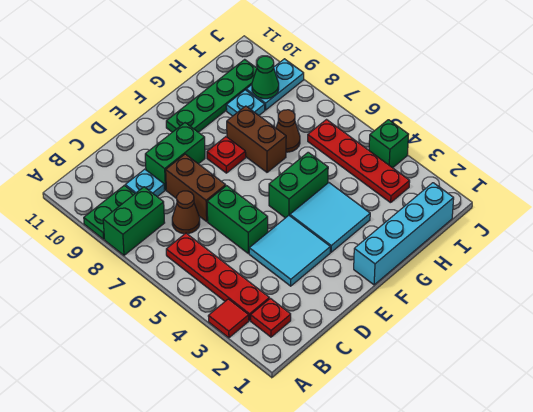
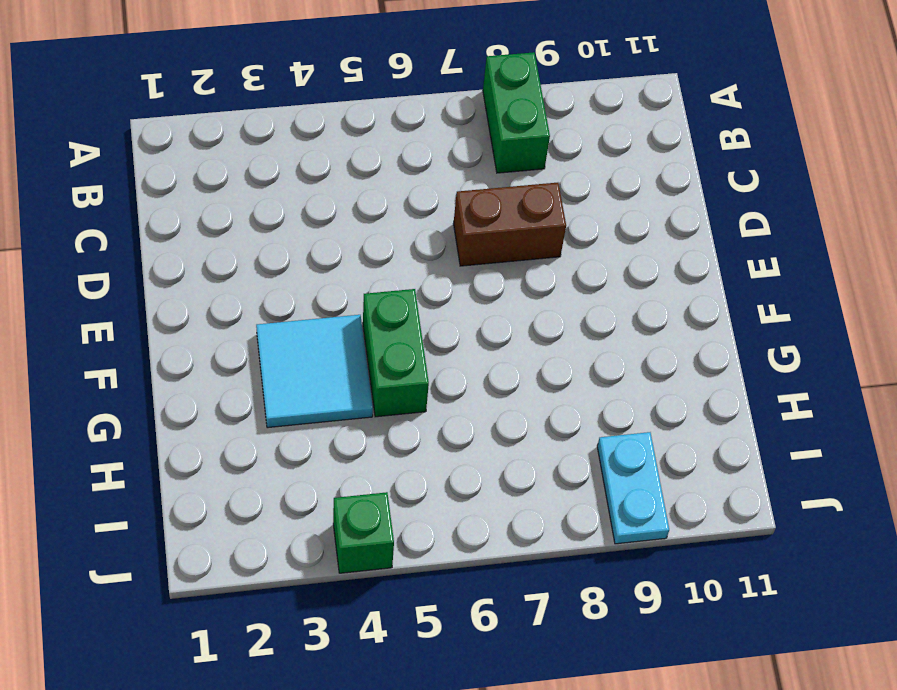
none -> red 1x1 tile [208,299,249,338]
none -> green 1x2 plate [84,185,135,239]
none -> red 1x1 plate [251,298,291,337]

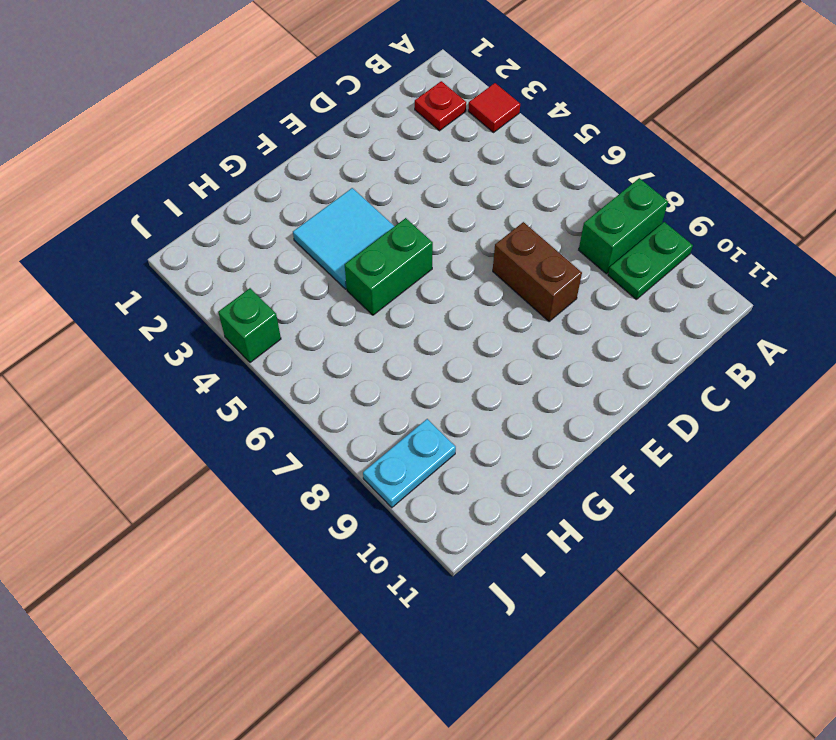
none -> red 1x4 plate [166,233,269,320]
none -> brown 1x1 cone [172,191,200,234]
none -> cyan 1x1 plate [125,169,165,197]

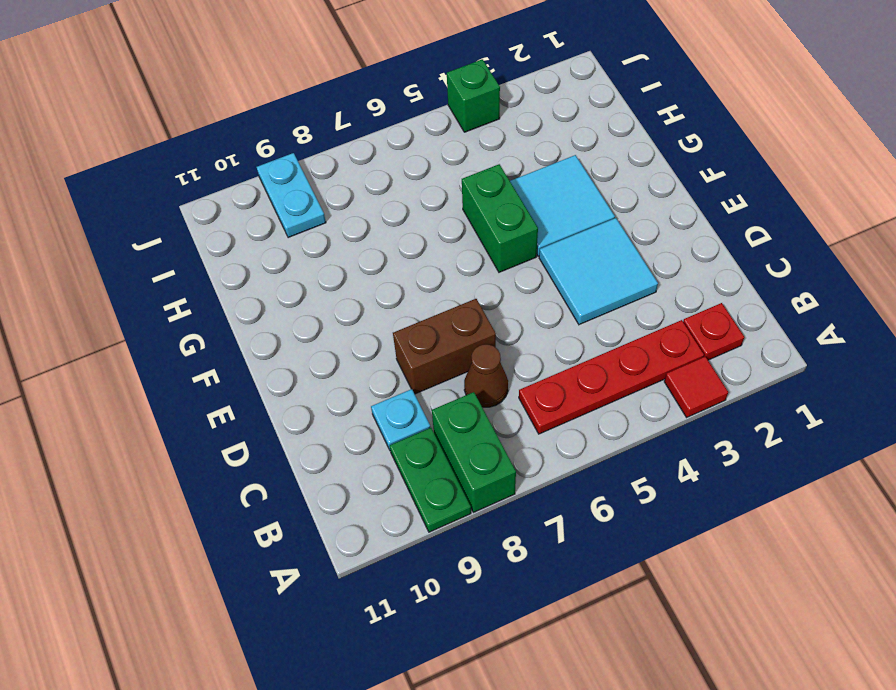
none -> green 1x2 brick [207,186,268,253]
none -> green 1x2 brick [145,123,205,190]
none -> cyan 1x4 brick [354,183,454,285]

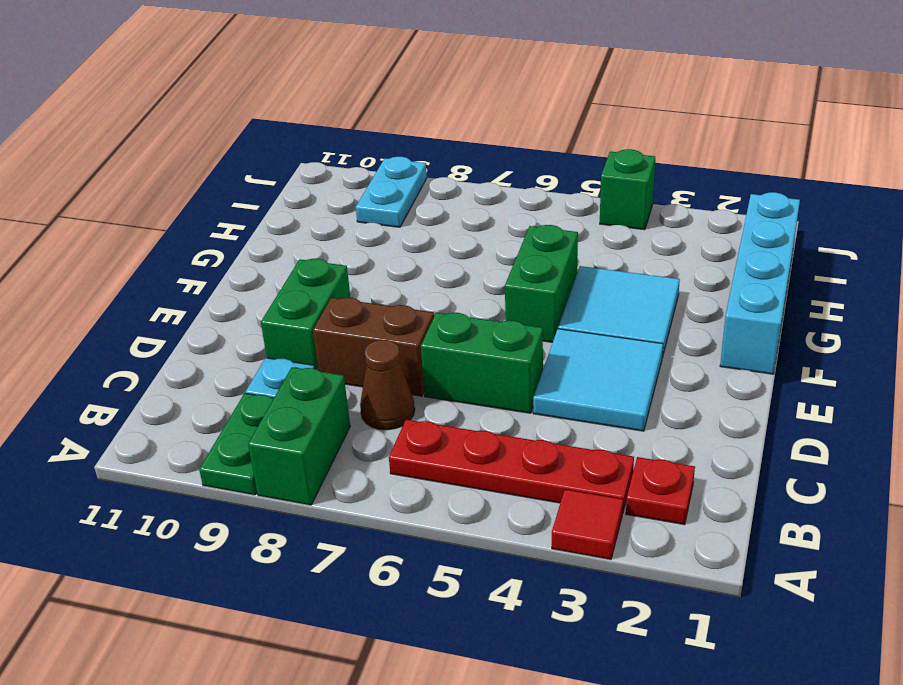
none -> red 1x1 plate [207,137,246,173]
none -> green 1x4 plate [166,59,257,132]
none -> brown 1x2 brick [227,106,286,172]

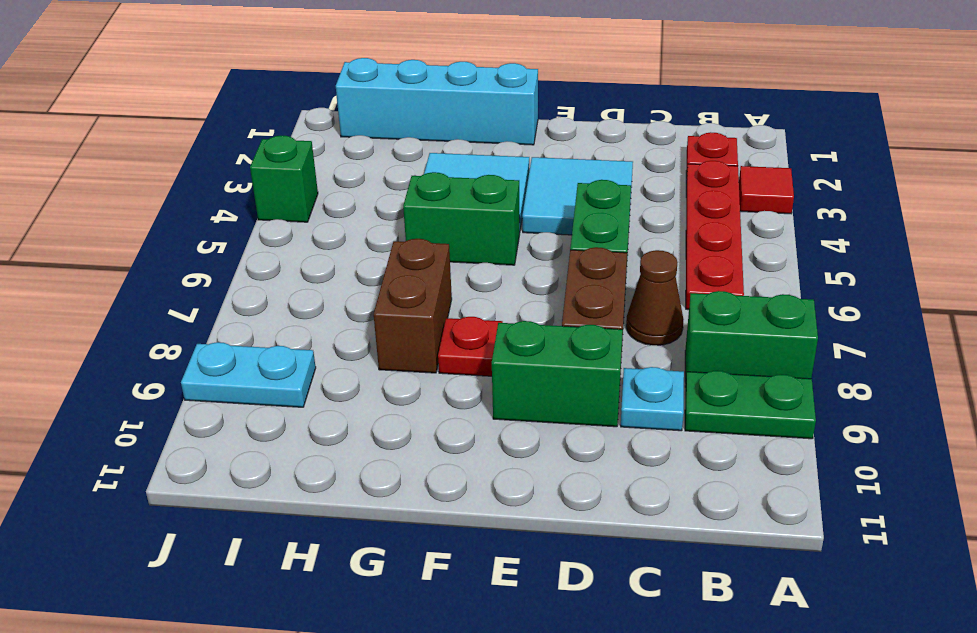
none -> green 1x4 plate [166,59,257,132]
none -> brown 1x1 cone [276,110,300,152]
none -> cyan 1x1 plate [226,90,265,116]

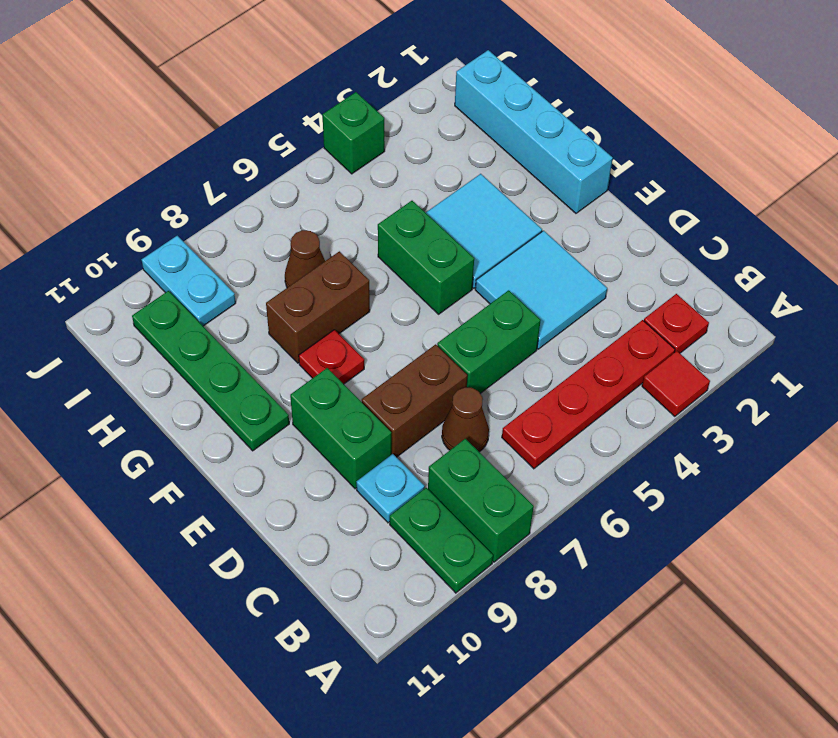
none -> cyan 1x1 plate [226,90,265,116]
none -> red 1x4 plate [308,120,410,203]
none -> green 1x1 cone [252,56,279,99]

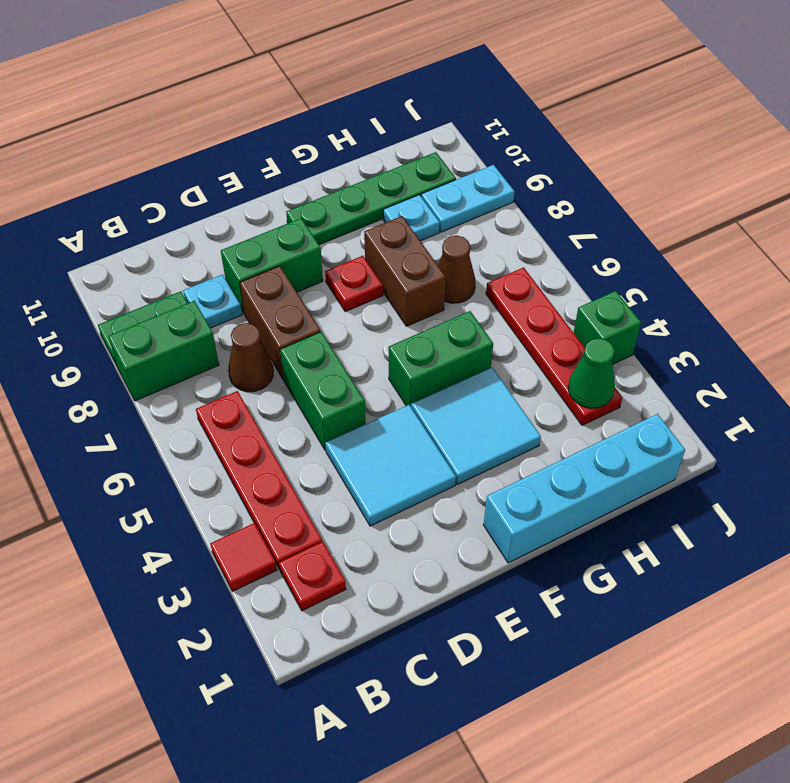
green 1x1 cone [568,338,615,408] -> green 1x1 cone moved to [252,56,279,99]

